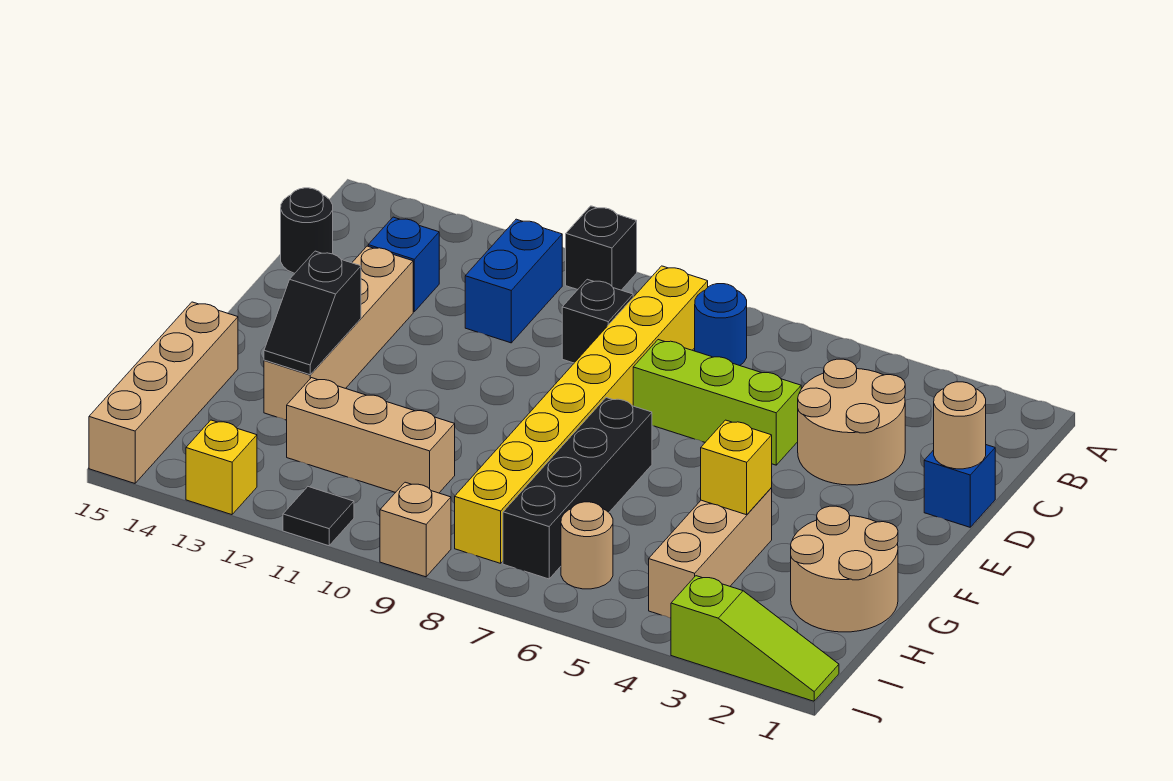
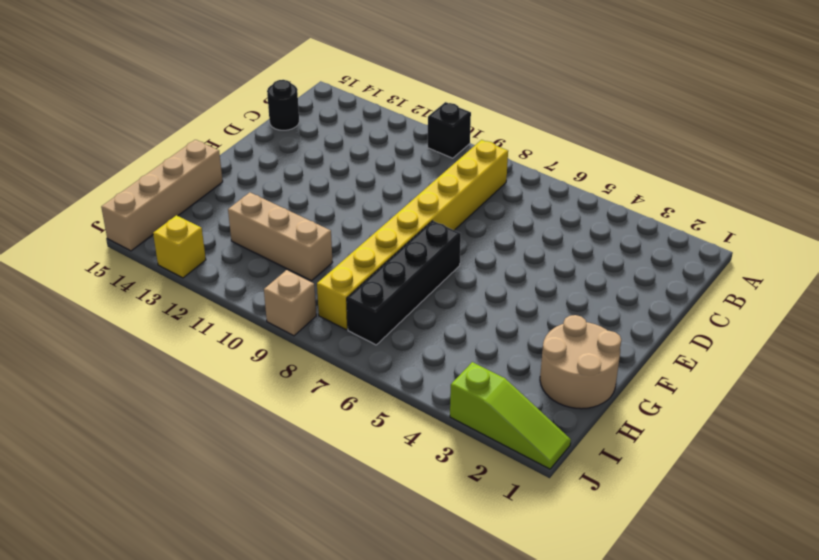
none -> blue 1x1 round brick [695,284,747,366]
none -> blue 1x2 brick [465,219,562,343]
none -> tan 2x2 round brick [798,359,905,485]

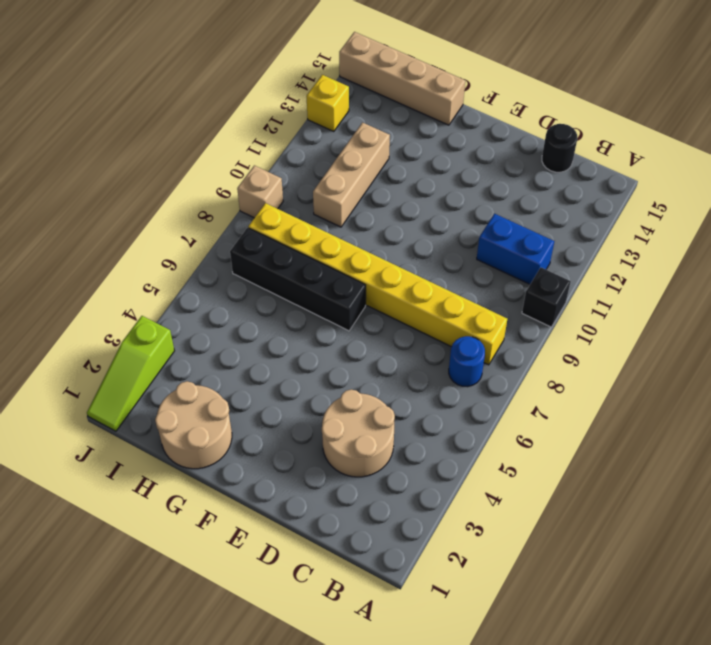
none -> black 1x1 brick [562,279,633,363]
none -> blue 1x1 brick [368,217,439,312]
none -> blue 1x1 brick [924,445,995,527]

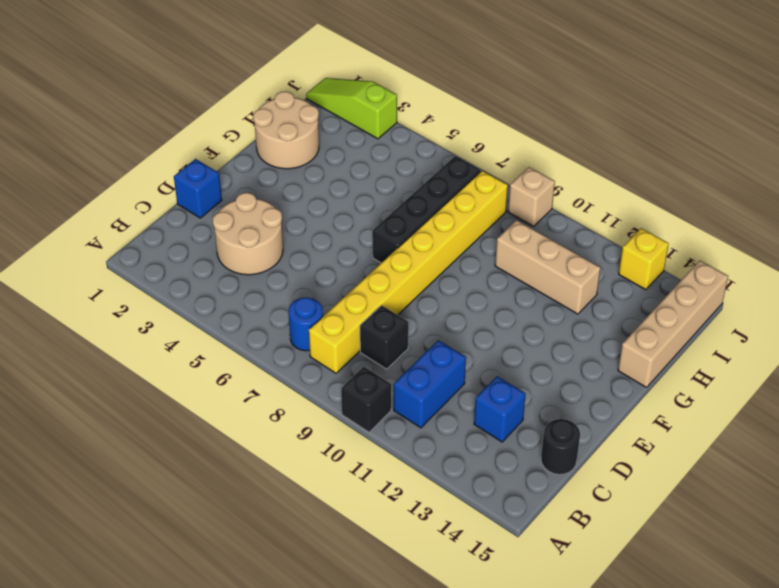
none -> lime 1x3 brick [633,340,801,465]
none -> tan 1x4 brick [264,246,413,420]
none -> tan 1x3 brick [649,488,772,618]

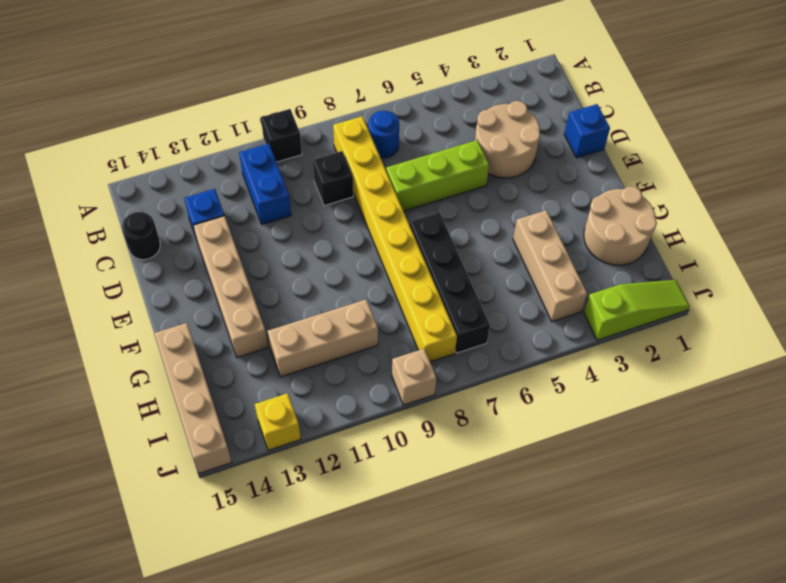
none -> tan 1x1 round brick [561,502,613,589]
none -> black 1x1 tile [283,487,354,546]
none -> tan 1x1 round brick [934,382,986,469]

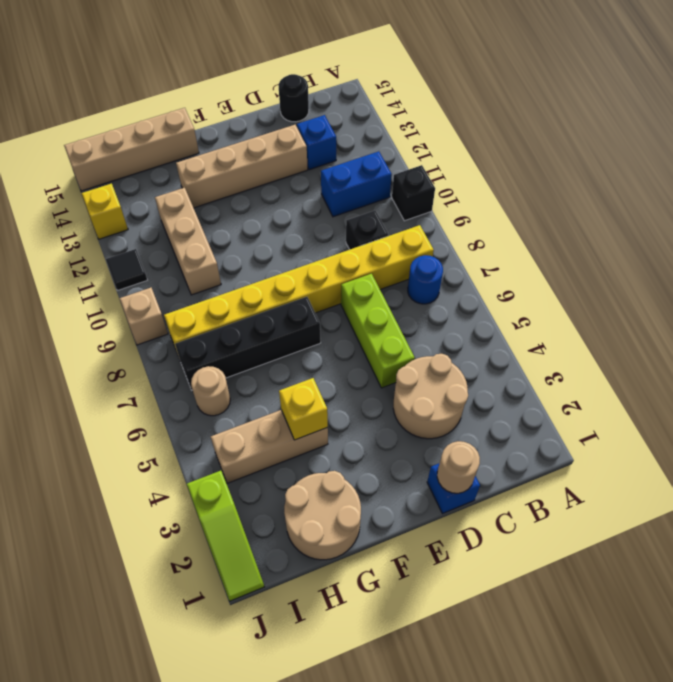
none -> black 1x2 slope [264,251,361,375]

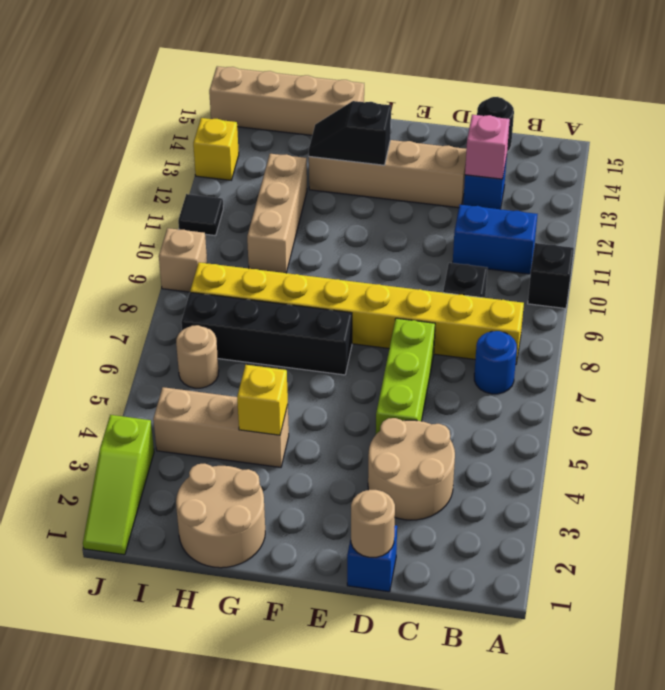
pink 1x1 brick [465,115,510,179] -> none

